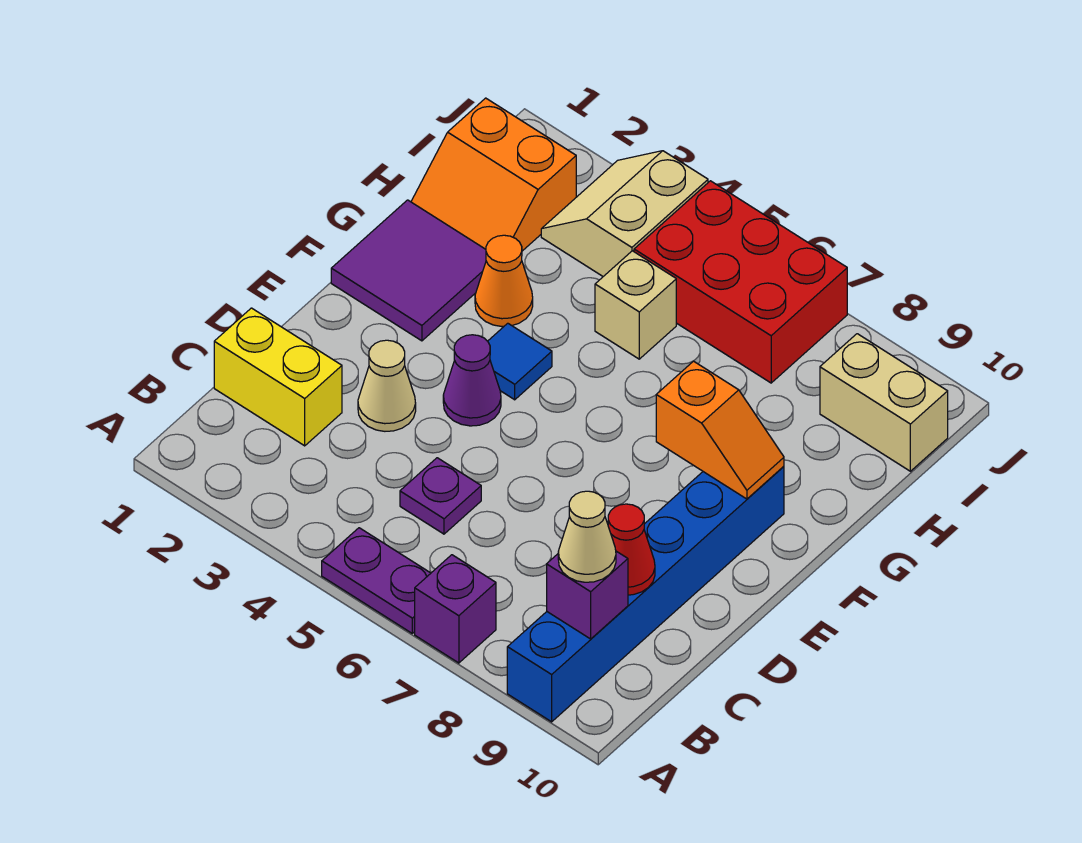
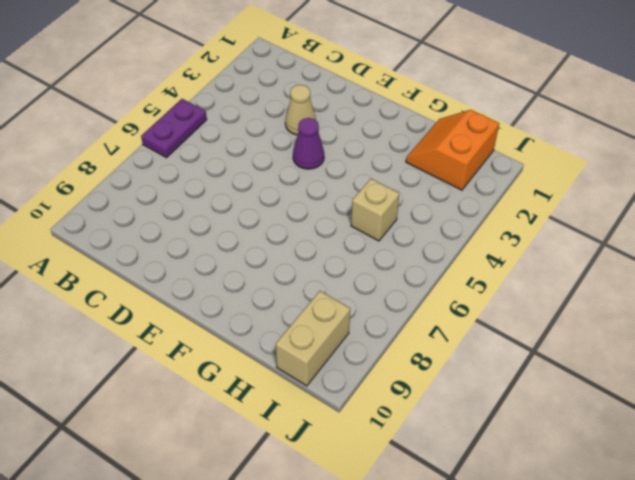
none -> purple 1x1 brick [415,555,496,663]
none -> blue 1x6 brick [507,466,784,722]
none -> yellow 1x2 brick [214,308,342,446]

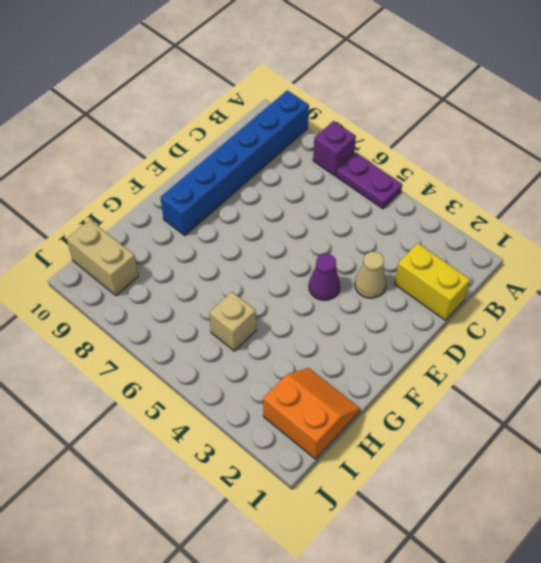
none -> purple 1x1 plate [400,458,481,534]
none -> purple 2x2 tile [331,200,486,341]
none -> blue 1x1 tile [488,323,552,400]

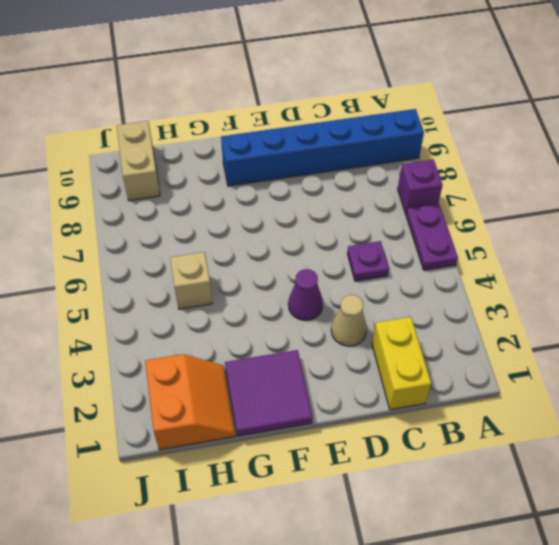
none -> blue 1x1 tile [488,323,552,400]
none -> orange 1x1 cone [475,235,533,327]
none -> tan 2x2 slope [541,151,708,276]

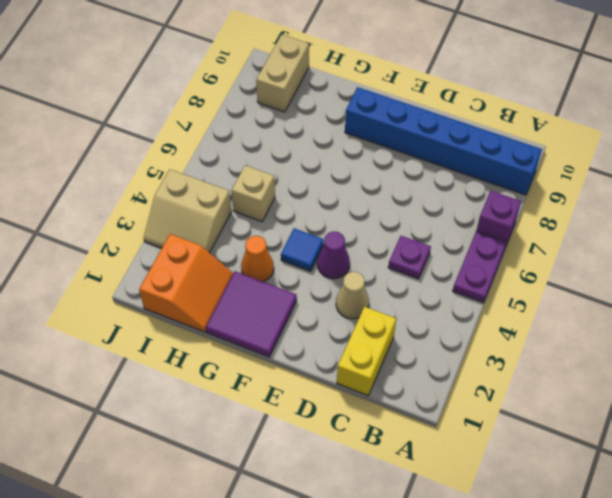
none -> red 2x3 brick [634,181,847,383]
none -> purple 1x1 brick [547,551,628,639]
none -> red 1x1 cone [608,504,655,595]

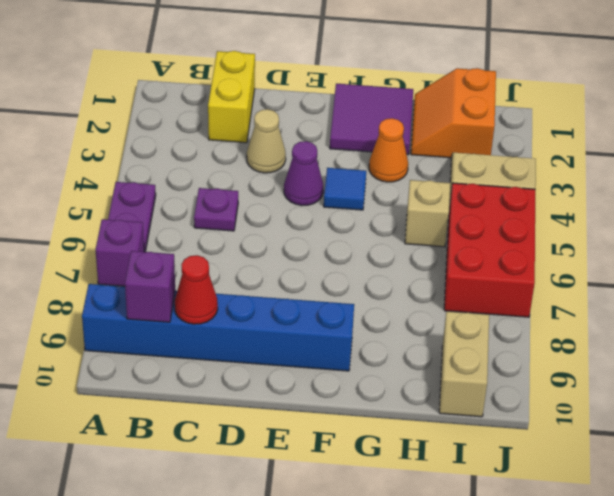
none -> orange 1x2 slope [656,361,784,499]
none -> tan 1x1 cone [558,491,616,582]

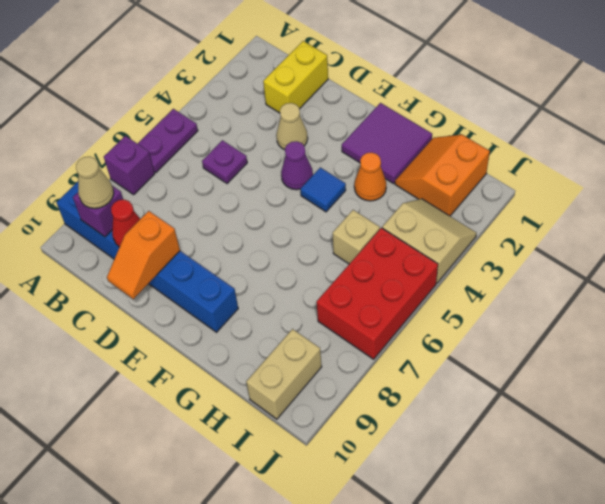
orange 1x2 slope [107,211,180,299] -> orange 1x2 slope moved to [656,361,784,499]

